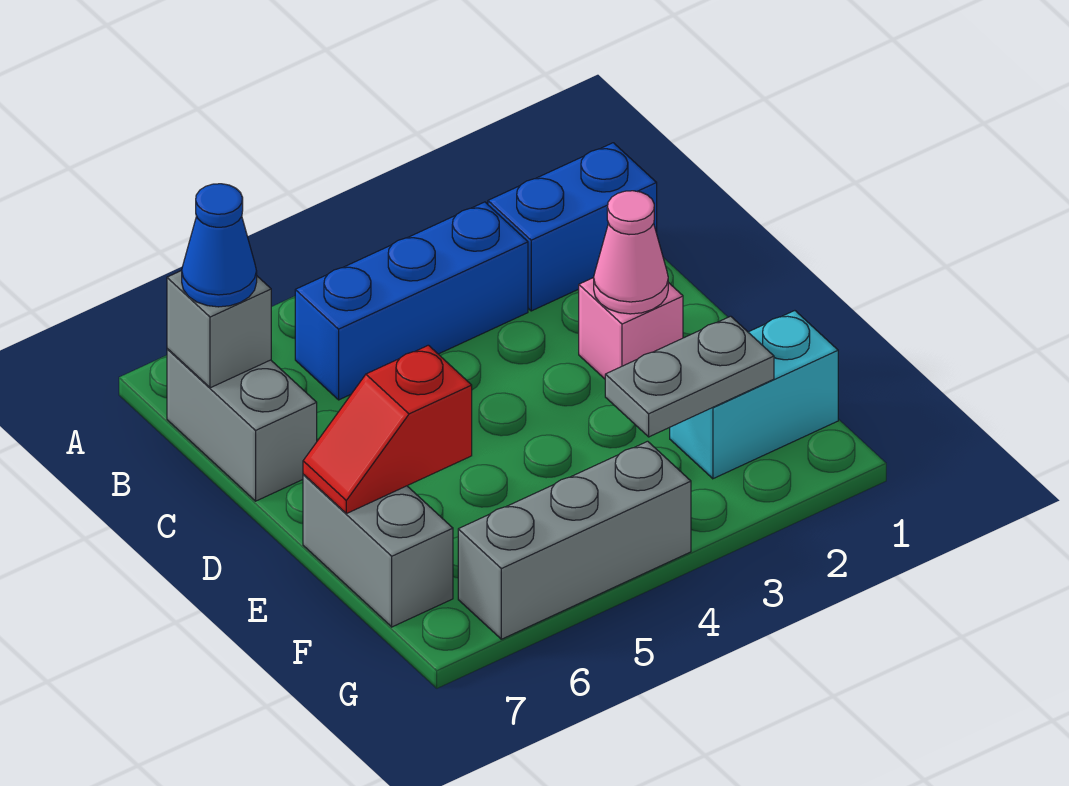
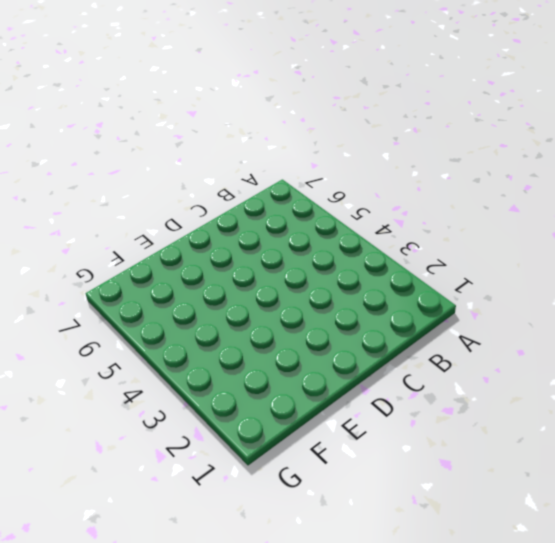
none -> blue 1x2 brick [488,143,657,311]
none -> blue 1x3 brick [295,202,528,400]
none -> grey 1x2 brick [167,349,317,501]

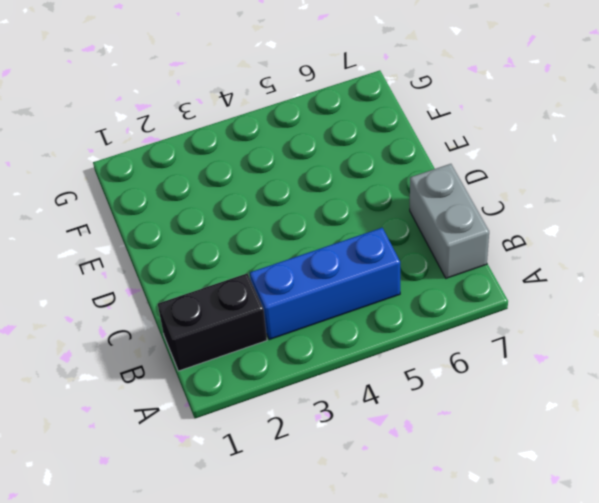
black 1x2 brick [158,273,267,371] -> blue 1x2 brick [488,143,657,311]
none -> pink 1x1 brick [579,278,683,379]
none -> grey 1x2 brick [303,474,453,627]
none -> cyan 1x2 brick [670,311,838,479]

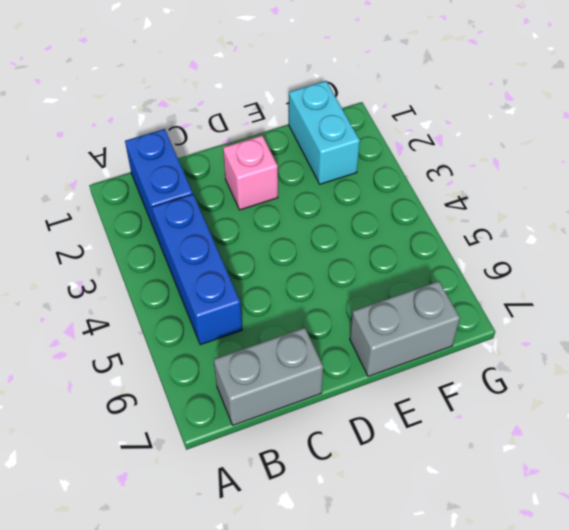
none -> grey 1x3 brick [458,441,691,639]
none -> grey 1x1 brick [167,271,271,388]
none -> pink 1x1 cone [594,191,668,314]

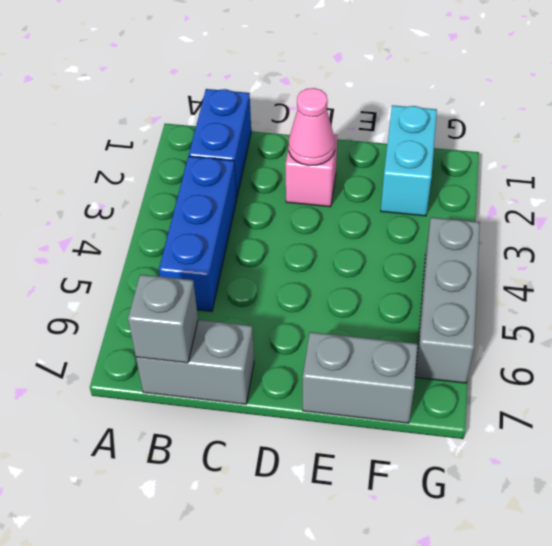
none -> red 1x2 slope [303,345,472,514]
none -> grey 1x2 plate [605,316,774,437]
none -> blue 1x1 cone [182,184,257,307]

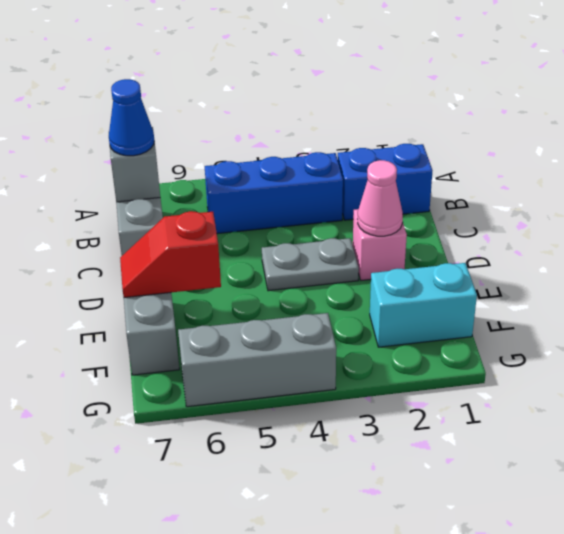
grey 1x2 plate [262,238,359,291] -> grey 1x2 plate moved to [605,316,774,437]

